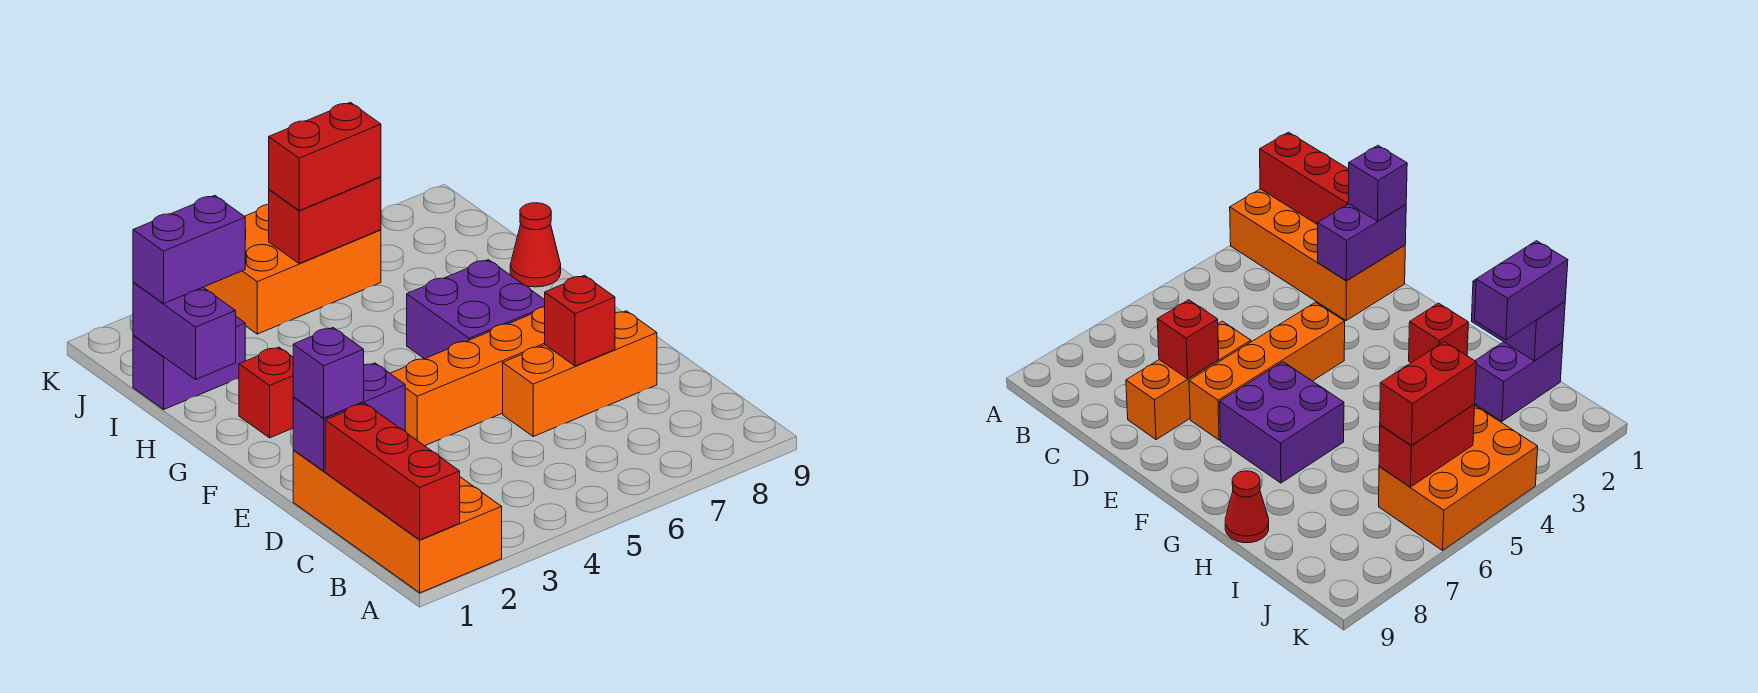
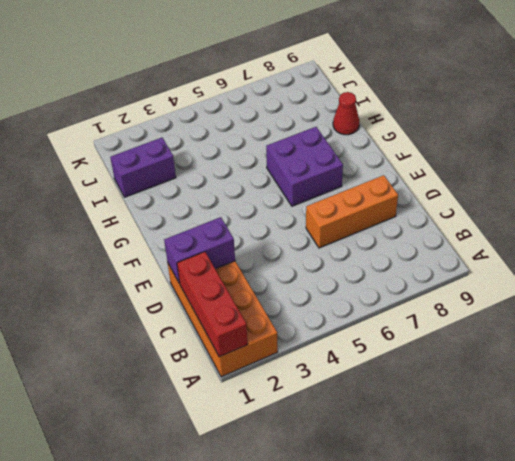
none -> orange 1x4 brick [390,307,545,446]
none -> red 1x1 brick [239,347,293,438]
none -> orange 2x3 brick [203,204,381,334]

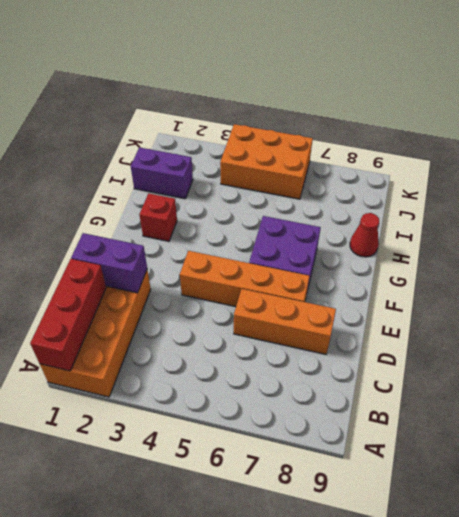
none -> red 1x1 brick [545,275,615,366]
none -> purple 1x2 brick [133,282,236,379]
none -> red 1x2 brick [269,177,381,263]

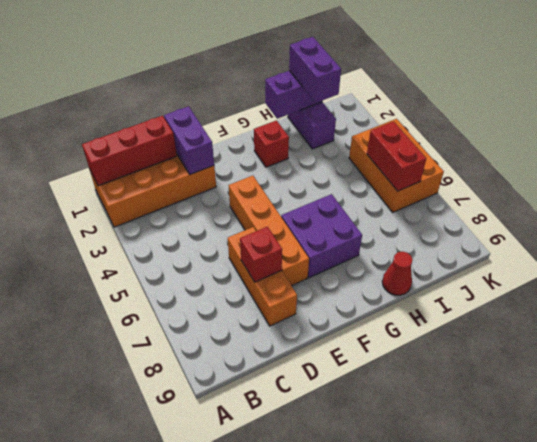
none -> purple 1x1 brick [293,328,364,418]
none -> red 1x2 brick [269,102,381,211]

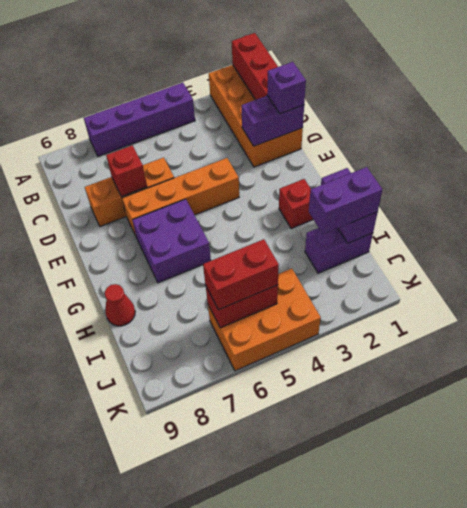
purple 1x4 brick [84,83,195,156] -> none

